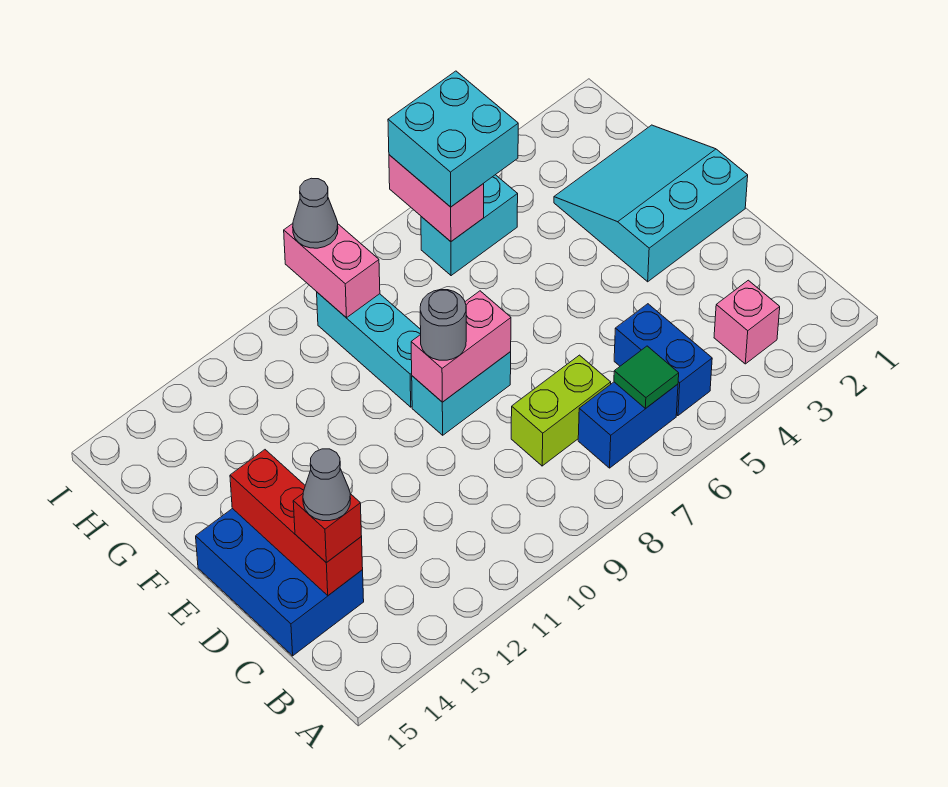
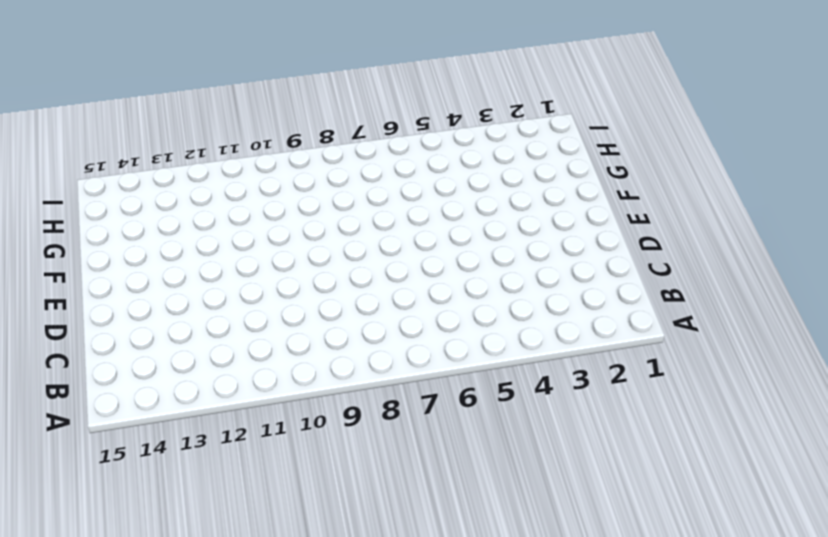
none -> pink 1x1 brick [714,280,780,364]
none -> blue 1x2 brick [614,304,712,416]
none -> blue 1x2 brick [578,382,678,468]

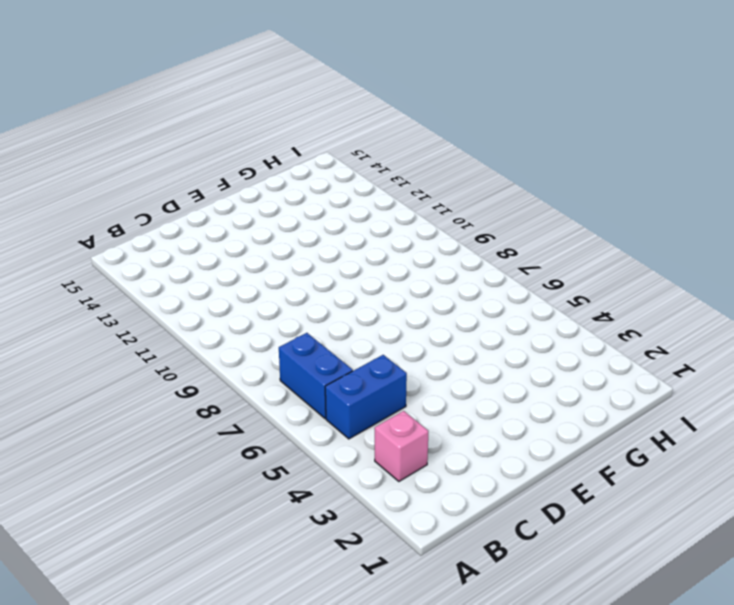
none -> lime 1x2 brick [511,355,611,466]
none -> blue 2x3 brick [196,508,364,656]
none -> cyan 3x3 slope [554,125,748,282]

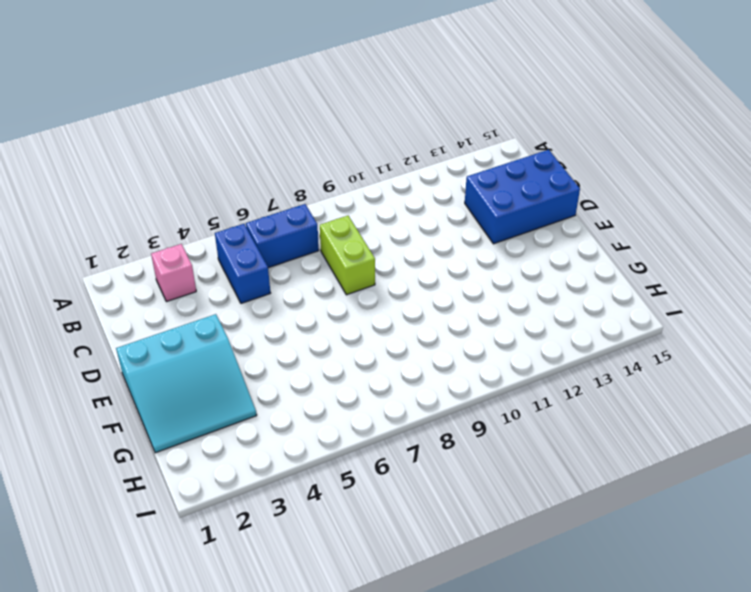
lime 1x2 brick [320,216,375,295] -> lime 1x2 brick turned to [511,355,611,466]
blue 2x3 brick [465,150,580,244] -> blue 2x3 brick turned to [196,508,364,656]
none -> cyan 1x2 brick [412,352,511,435]
none -> cyan 1x3 brick [317,292,421,407]
none -> cyan 1x2 brick [421,175,518,276]

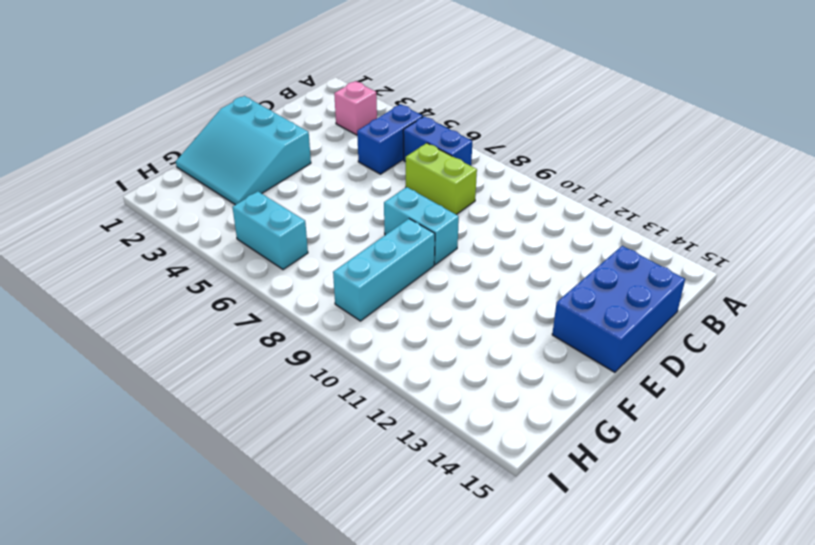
none -> green 1x1 tile [614,346,679,408]
none -> red 1x3 brick [230,450,363,595]
none -> pink 1x2 brick [411,291,511,402]

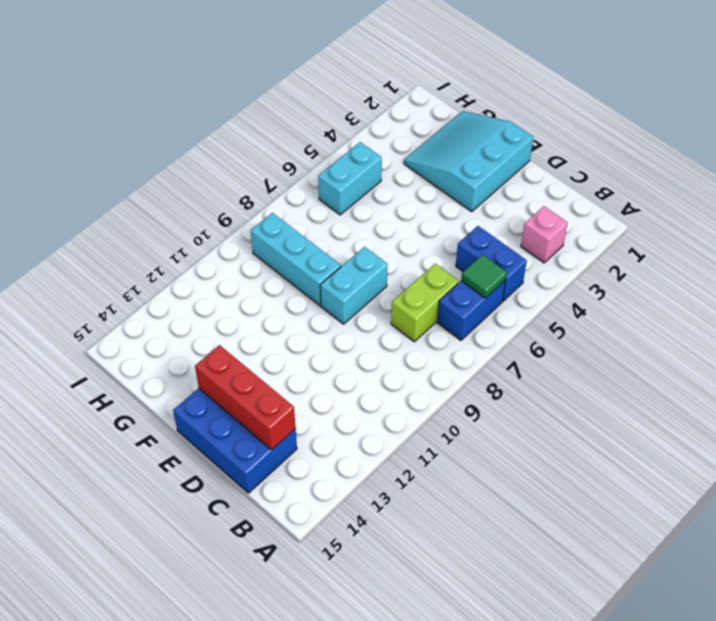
none -> pink 1x2 brick [411,291,511,402]
none -> pink 1x2 brick [389,155,484,241]
none -> pink 1x2 brick [284,224,380,318]

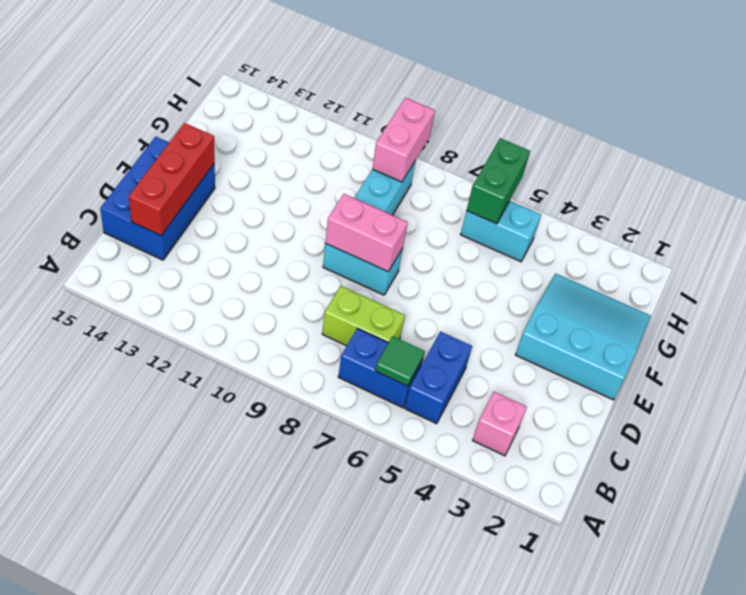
green 1x2 brick [467,138,530,224] -> pink 1x2 brick [389,155,484,241]
none -> red 1x1 brick [293,494,361,563]
none -> grey 1x1 round brick [420,290,466,360]
none -> cyan 2x2 brick [388,71,518,207]

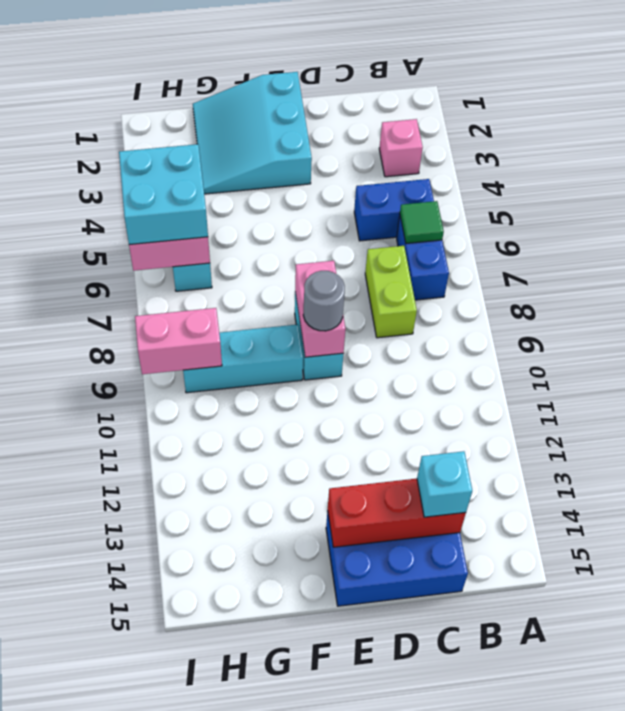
cyan 1x1 brick [417,451,472,517] -> red 1x1 brick [293,494,361,563]
none -> grey 1x1 cone [293,178,338,248]
none -> grey 1x1 cone [303,449,351,521]

